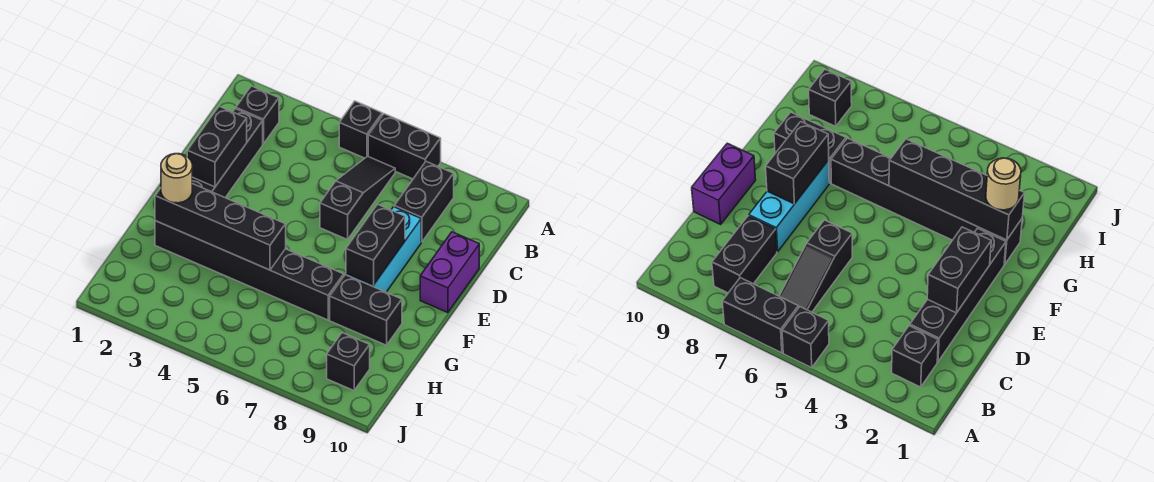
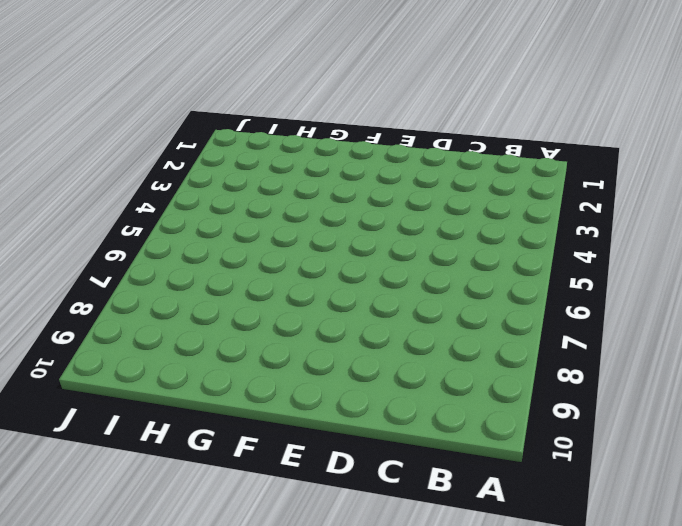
none -> black 1x1 brick [339,101,382,158]
none -> black 1x2 brick [368,114,441,179]
none -> black 1x1 brick [236,86,279,144]

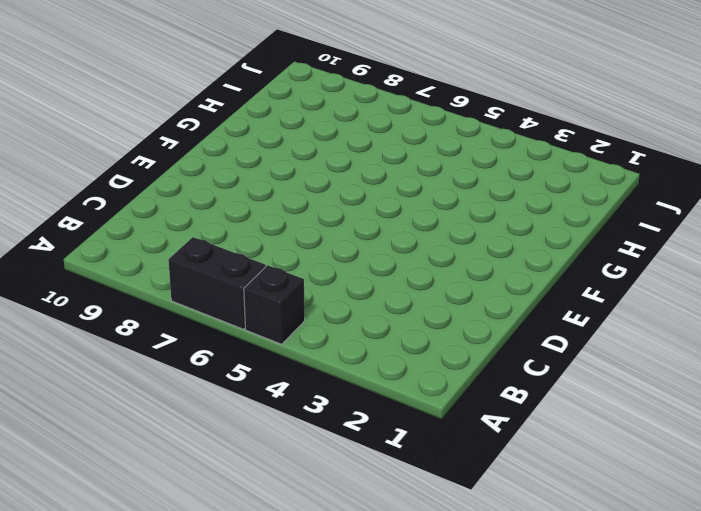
none -> black 1x1 brick [236,86,279,144]
none -> black 1x3 slope [320,156,395,240]
none -> black 1x2 brick [394,162,454,242]

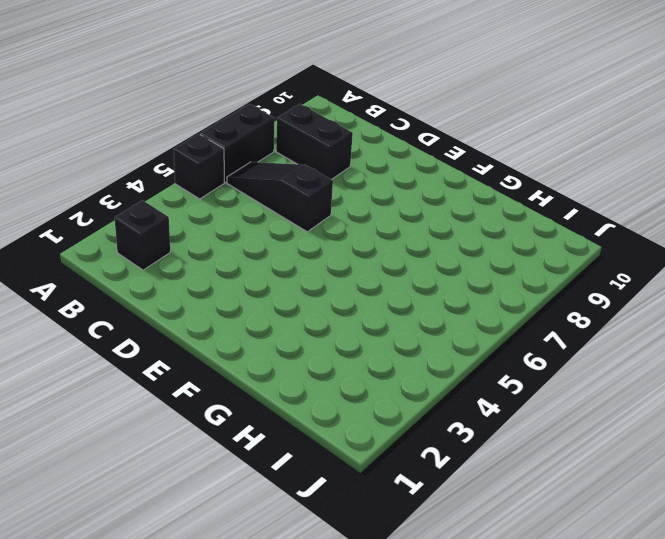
none -> black 1x4 brick [192,109,263,198]
none -> cyan 1x3 brick [346,207,421,292]
none -> purple 1x2 brick [420,232,479,313]

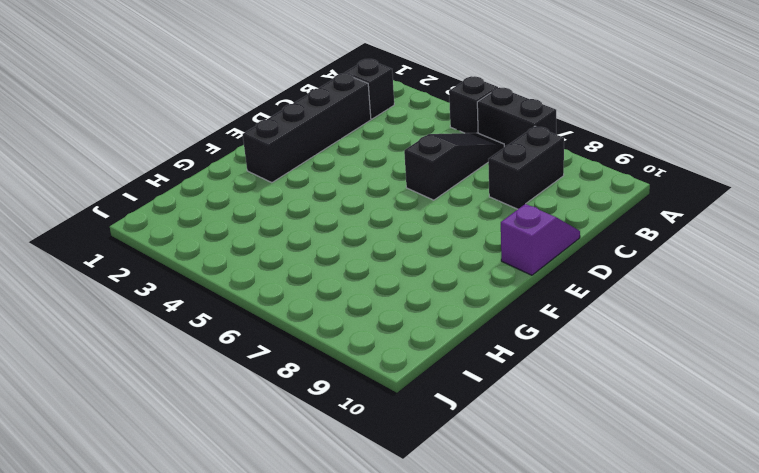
purple 1x2 slope [501,204,580,275] -> purple 1x2 brick [420,232,479,313]
none -> cyan 1x3 brick [346,207,421,292]
none -> black 1x6 brick [155,221,344,320]
none -> black 1x2 brick [330,275,402,345]

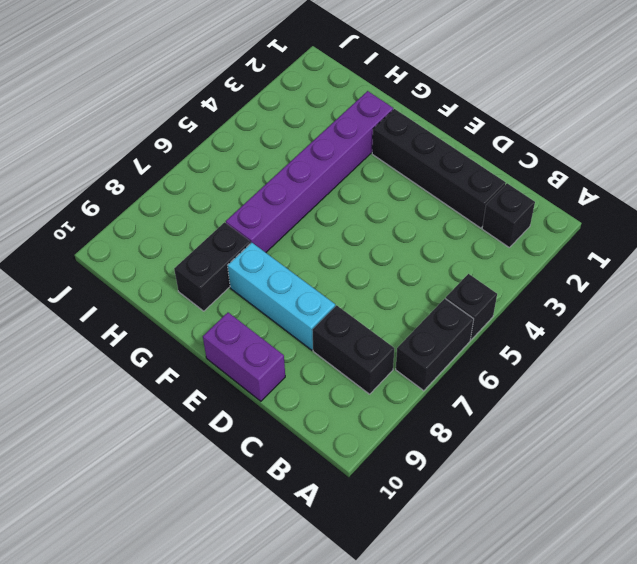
purple 1x6 brick [226,91,393,253] -> black 1x6 brick [155,221,344,320]
none -> black 1x3 slope [320,156,395,240]
none -> black 1x1 brick [327,333,370,390]
none -> black 1x2 brick [187,106,247,187]

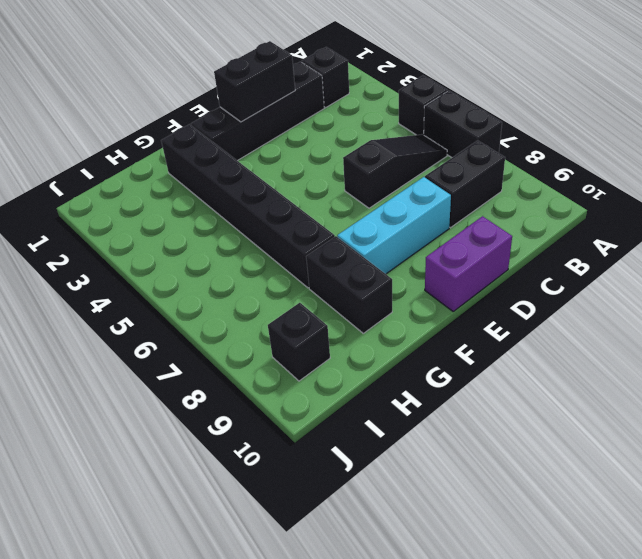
none -> black 1x2 brick [346,204,405,285]
none -> black 1x4 brick [155,184,286,270]
none -> tan 1x1 round brick [161,154,192,203]

